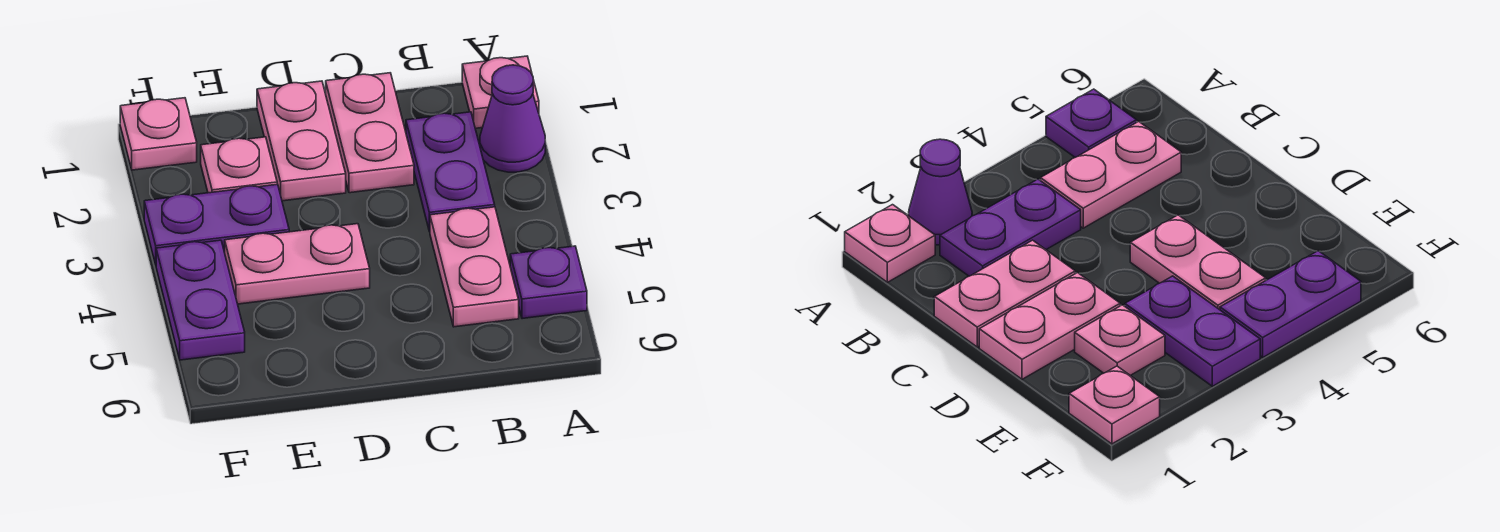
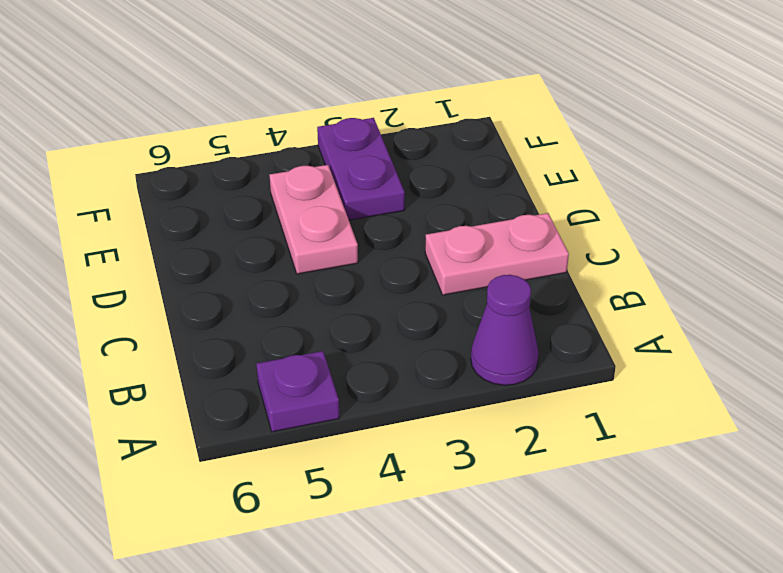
none -> pink 1x1 plate [462,56,539,128]
none -> purple 1x2 plate [406,112,495,232]
none -> pink 1x2 plate [430,207,519,327]

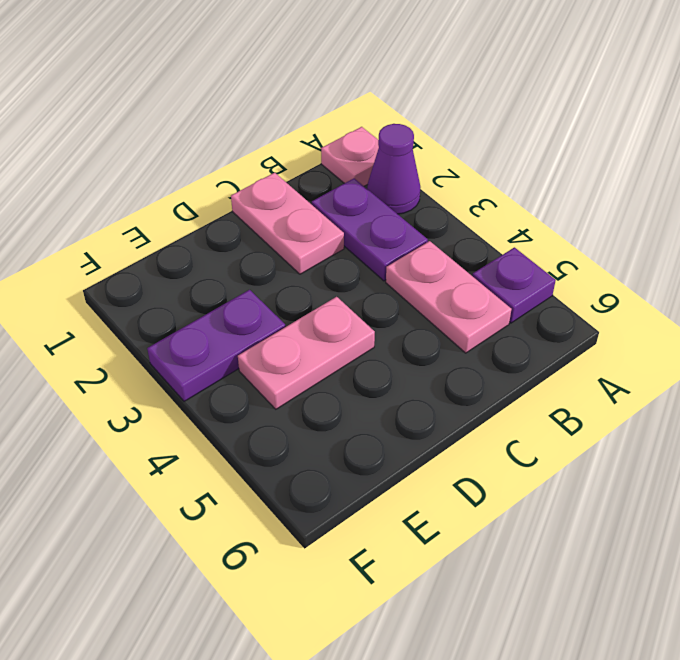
none -> pink 1x2 plate [257,81,346,201]
none -> pink 1x1 plate [201,137,277,193]
none -> pink 1x1 plate [120,98,197,170]

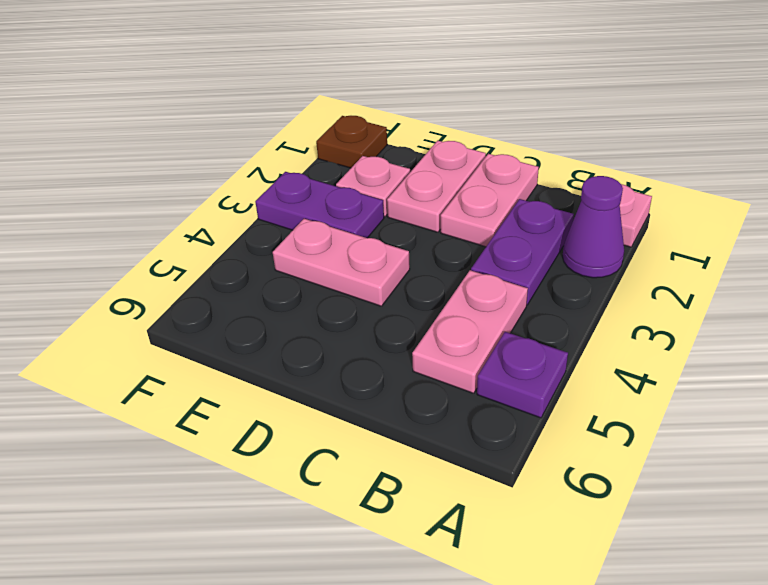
brown 1x1 plate [316,116,387,168] -> pink 1x1 plate [120,98,197,170]
none -> purple 1x2 plate [156,240,245,360]

